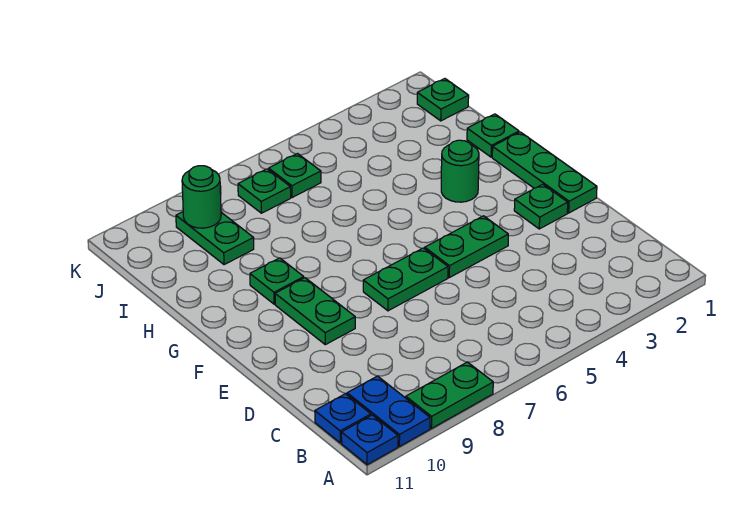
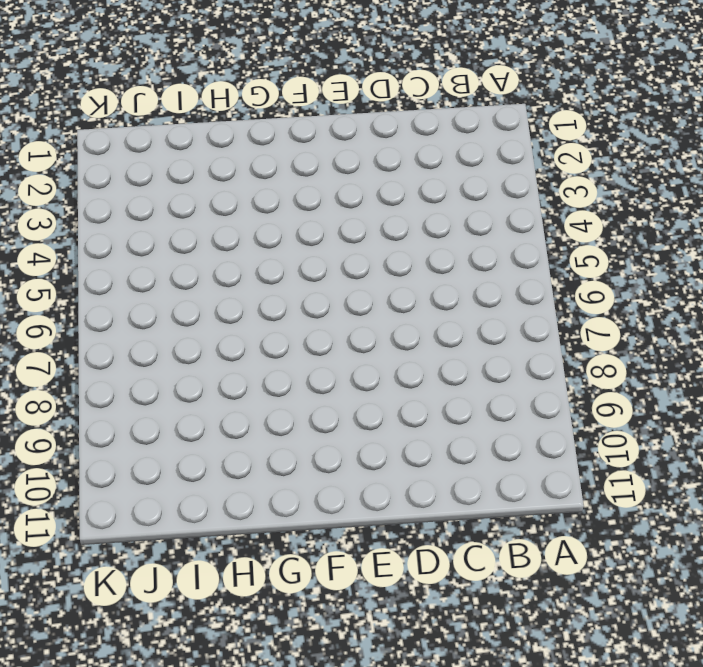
none -> green 1x2 plate [406,362,493,428]
none -> blue 1x2 plate [347,376,430,446]
none -> blue 1x1 plate [341,415,398,465]

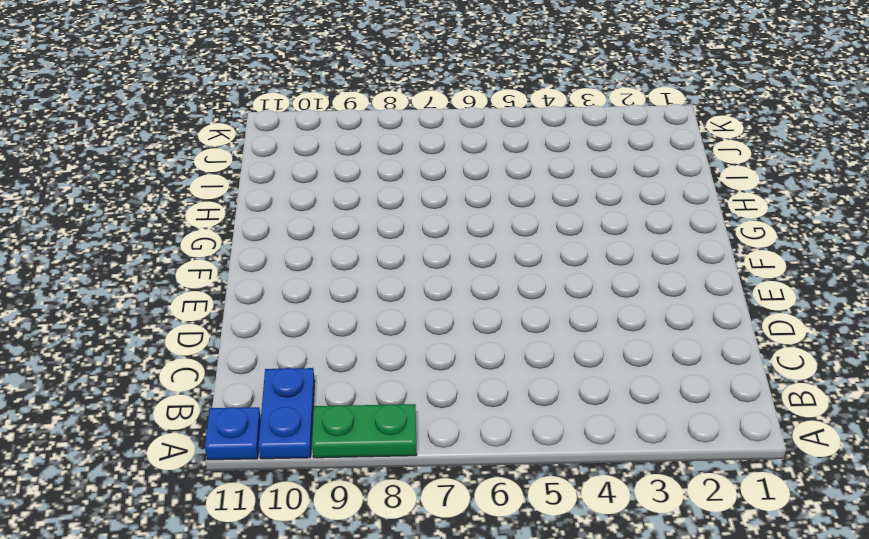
none -> blue 1x1 plate [315,394,371,443]
none -> green 1x3 plate [492,132,597,213]
none -> green 1x1 plate [514,184,568,229]

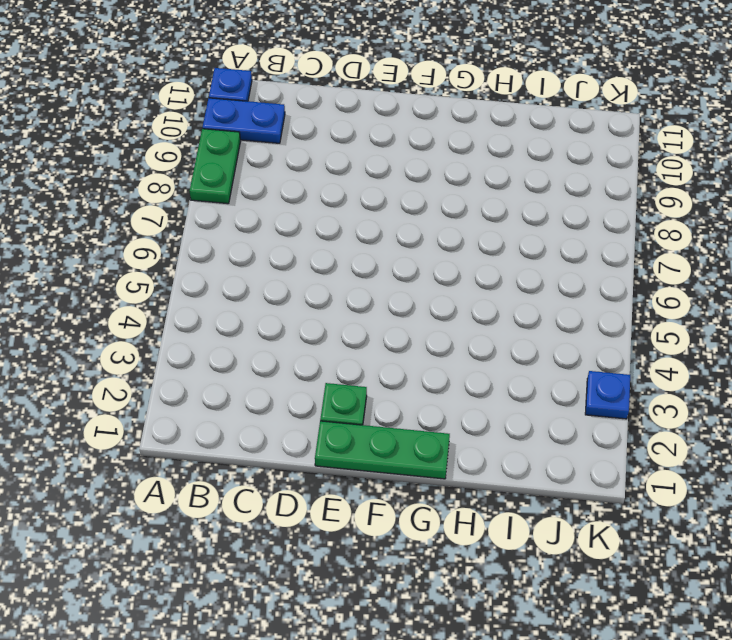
blue 1x1 plate [585,371,630,419] -> blue 1x1 plate moved to [315,394,371,443]
none -> green 1x2 plate [425,216,508,278]
none -> green 1x2 plate [363,248,448,311]
none -> green 1x2 plate [275,278,355,345]

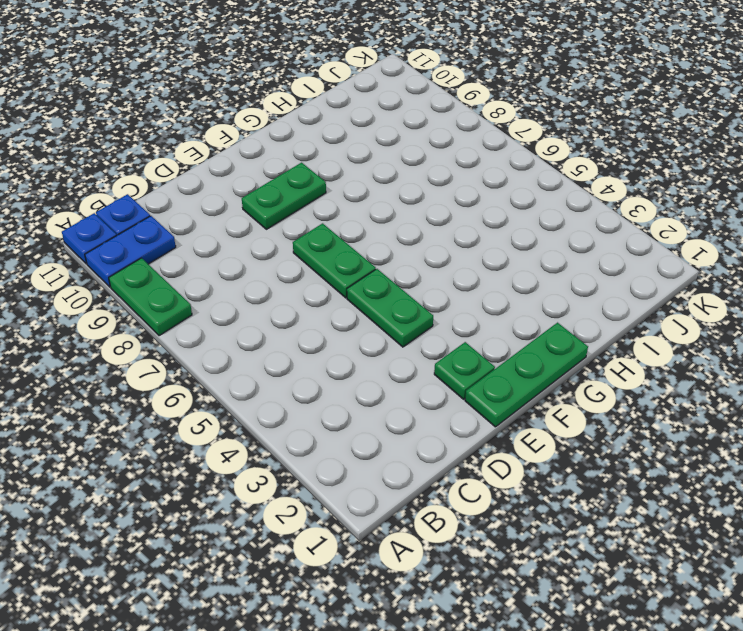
none -> green 1x1 round brick [441,140,479,202]
none -> green 1x1 plate [250,258,304,304]
none -> green 1x1 plate [467,114,519,157]

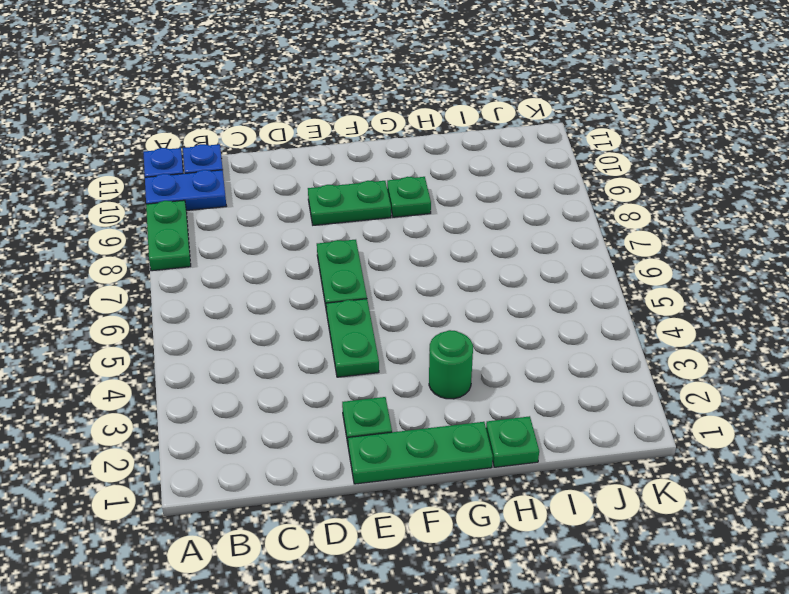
none -> green 1x2 plate [176,212,254,265]
none -> green 1x1 plate [417,79,469,121]
none -> green 1x1 plate [269,154,321,198]

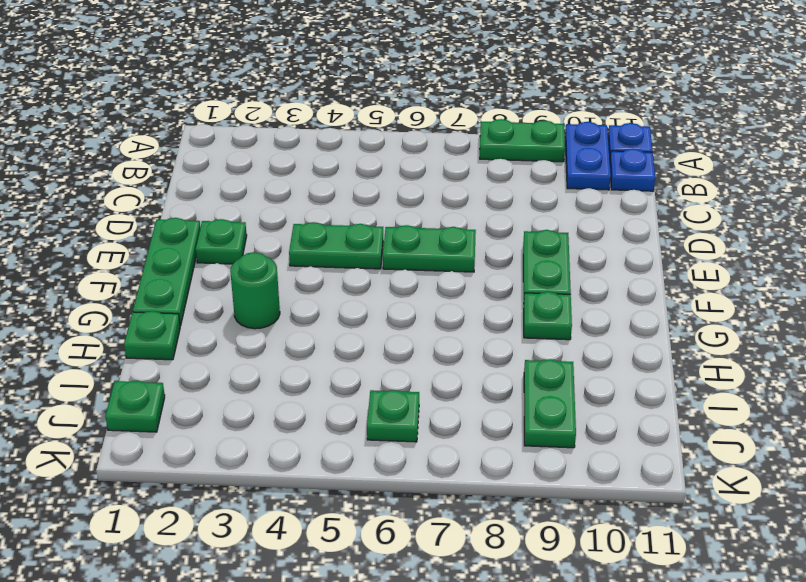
none -> green 1x1 plate [238,169,291,213]
none -> green 1x1 round brick [182,166,221,228]

